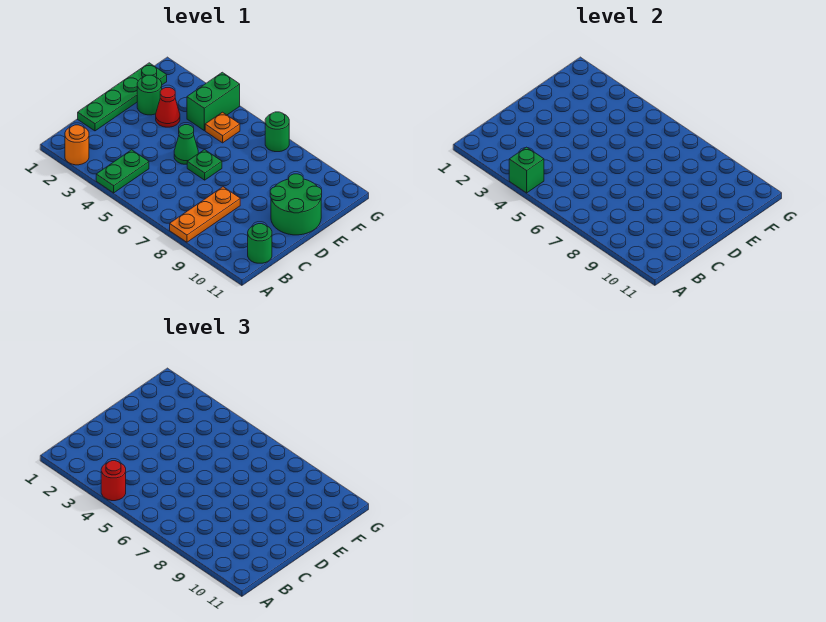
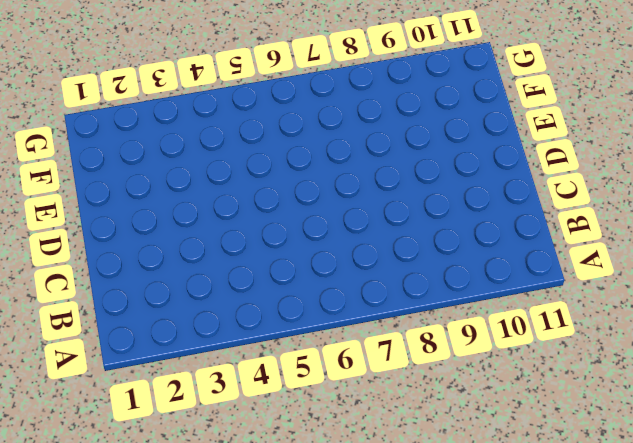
none -> orange 1x1 round brick [65,125,89,165]
none -> green 1x2 plate [96,150,149,193]
none -> orange 1x3 plate [170,187,240,242]

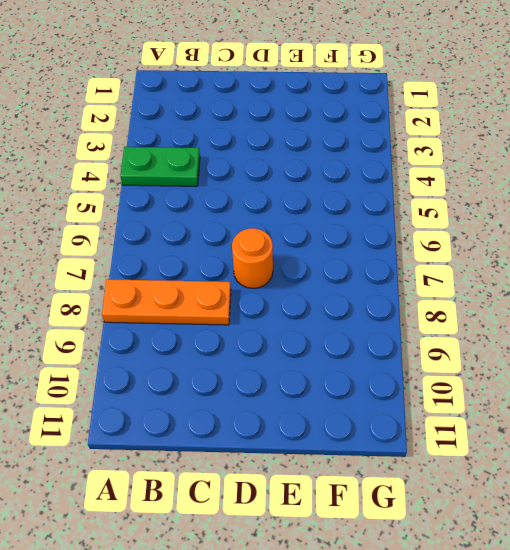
orange 1x1 round brick [232,228,273,288] -> orange 1x1 round brick moved to [65,125,89,165]
none -> green 1x1 round brick [248,224,272,263]
none -> green 1x4 plate [78,63,167,131]
none -> green 1x1 cone [174,125,198,164]

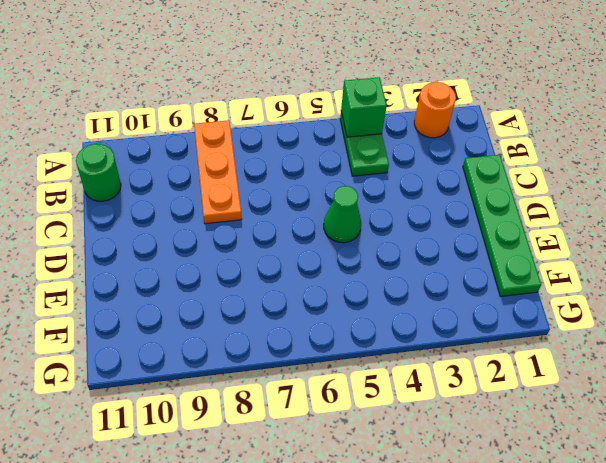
none -> green 1x1 plate [187,150,222,180]
none -> green 2x2 round brick [270,174,322,235]
none -> green 1x1 round brick [137,75,162,115]

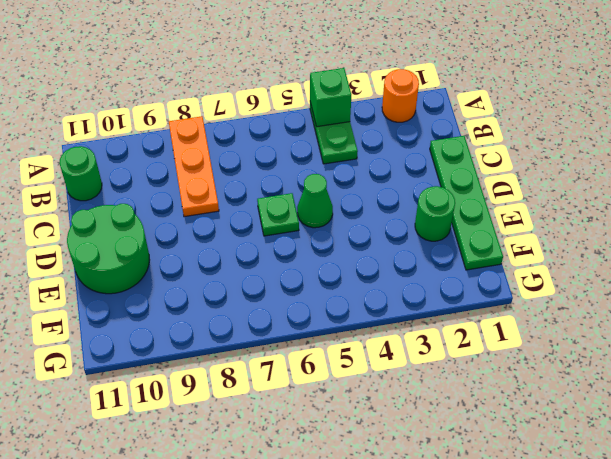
none -> red 1x1 cone [156,88,180,127]
none -> green 1x2 brick [187,72,240,130]
none -> orange 1x1 plate [205,112,240,143]

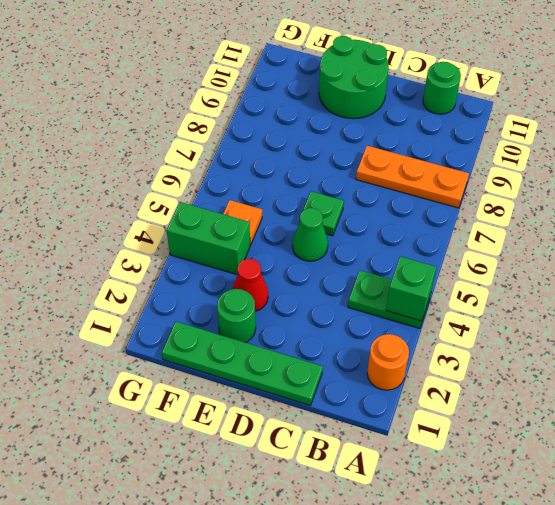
none -> green 1x1 round brick [265,112,289,152]
none -> red 1x1 round brick [101,461,126,501]

